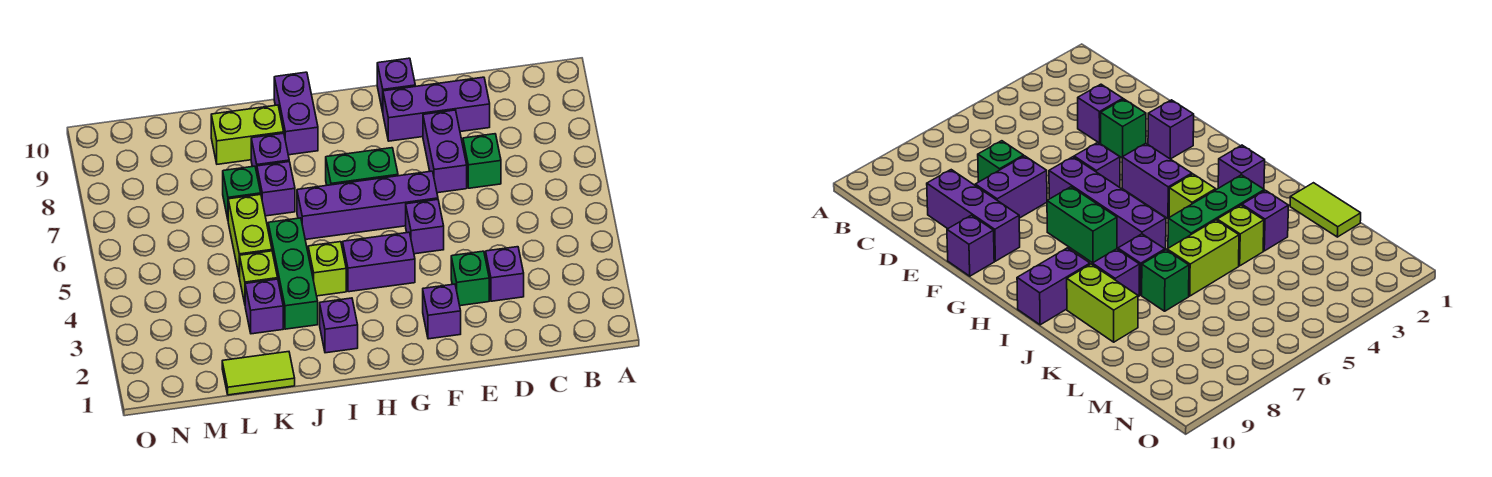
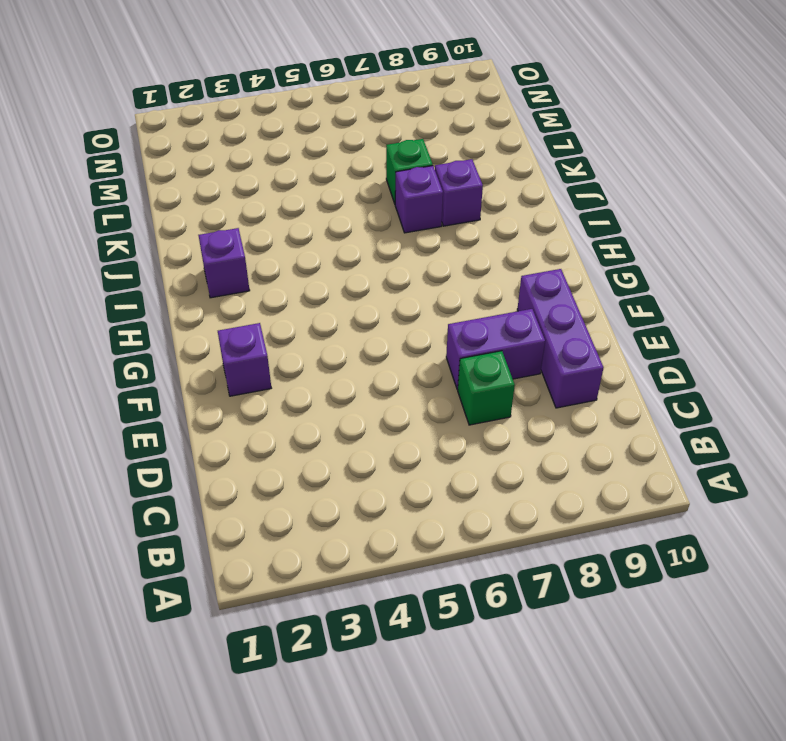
none -> purple 1x1 brick [486,247,524,301]
none -> green 1x1 brick [451,251,489,306]
none -> purple 1x1 brick [406,200,444,254]

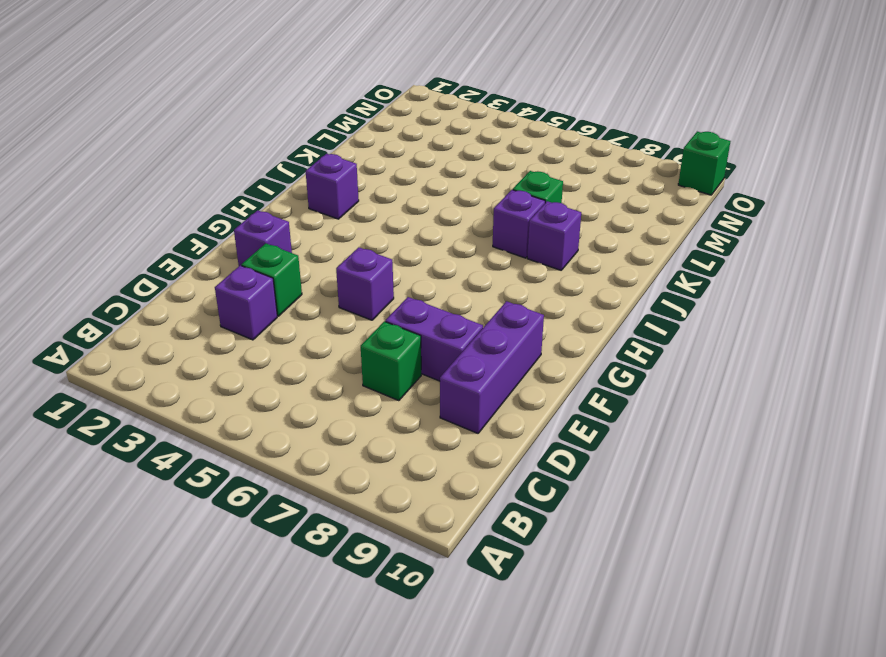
green 1x1 brick [678,132,730,195] -> none
none -> purple 1x4 brick [297,171,438,240]
none -> purple 1x1 brick [377,58,415,112]
none -> purple 1x2 brick [343,232,415,292]

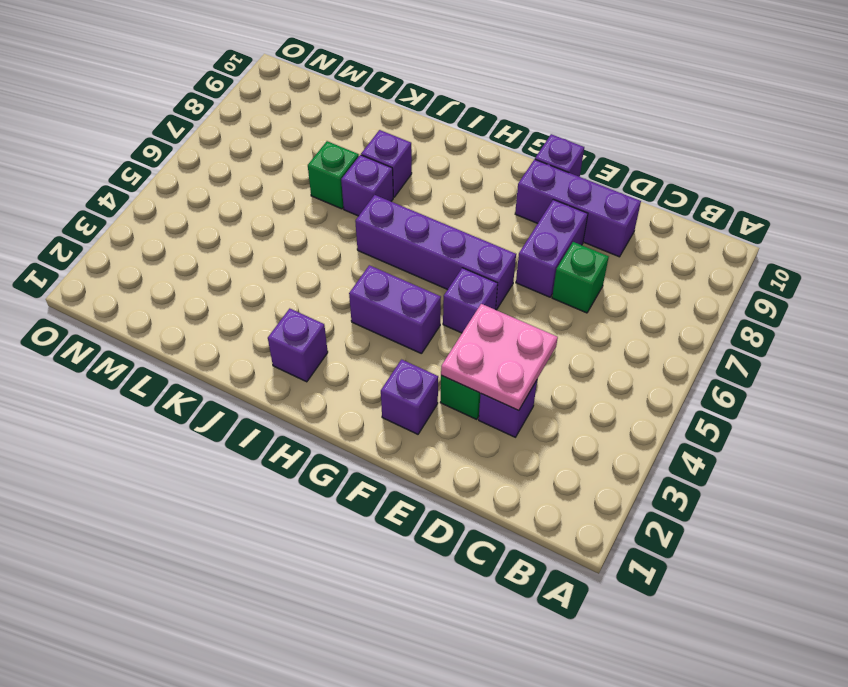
pink 2x2 plate [441,304,558,411] -> none
none -> green 1x2 brick [326,148,398,185]
none -> lime 1x1 brick [308,242,346,296]
none -> purple 1x2 brick [274,72,318,155]

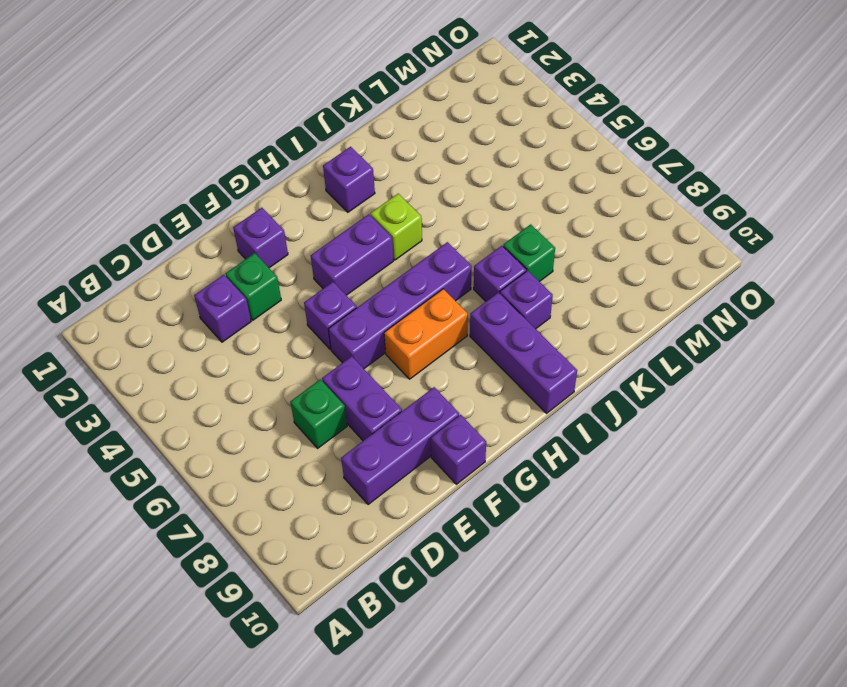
orange 1x2 brick [384,289,468,379] -> green 1x2 brick [326,148,398,185]
purple 1x3 brick [470,292,577,413] -> purple 1x2 brick [274,72,318,155]
none -> green 1x3 brick [268,218,318,329]
none -> lime 1x2 brick [211,105,284,164]
none -> lime 1x2 tile [222,352,295,395]

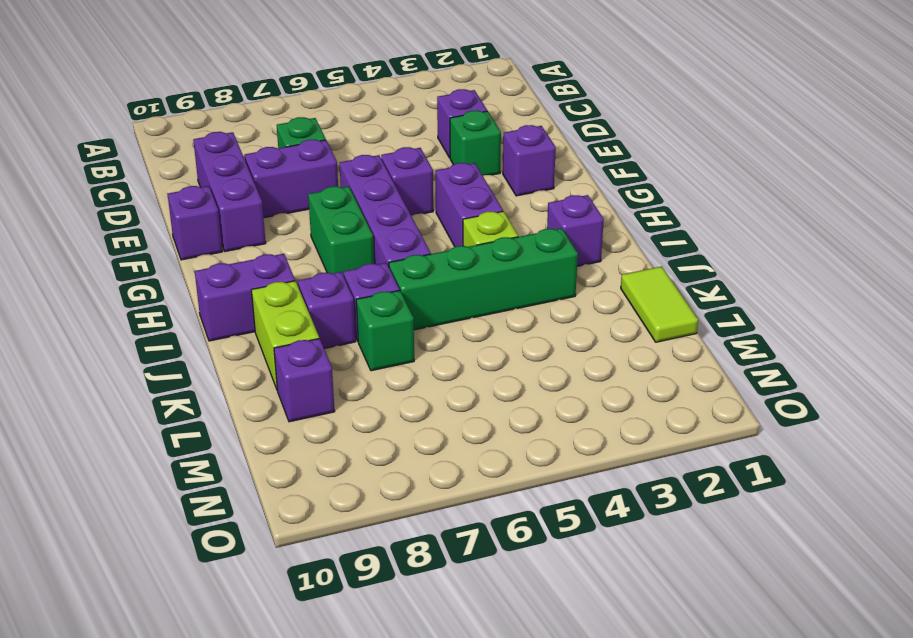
green 1x4 brick [389,228,578,330] -> green 1x3 brick [268,218,318,329]
purple 1x1 brick [274,338,335,422] -> purple 1x1 brick moved to [245,279,283,334]
none -> lime 1x1 brick [240,251,278,303]
none -> lime 1x2 brick [228,194,272,277]

